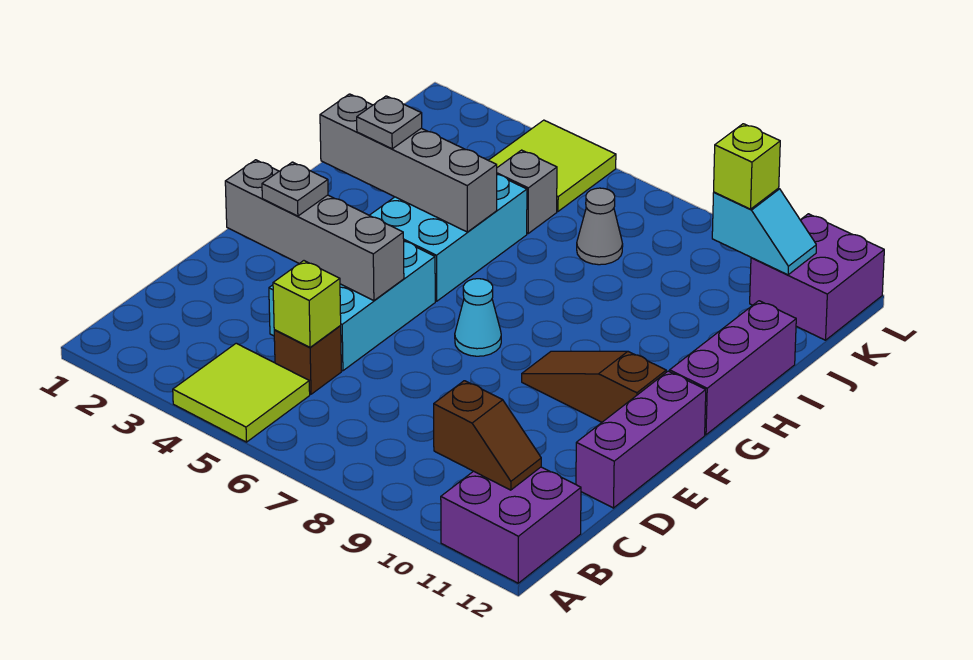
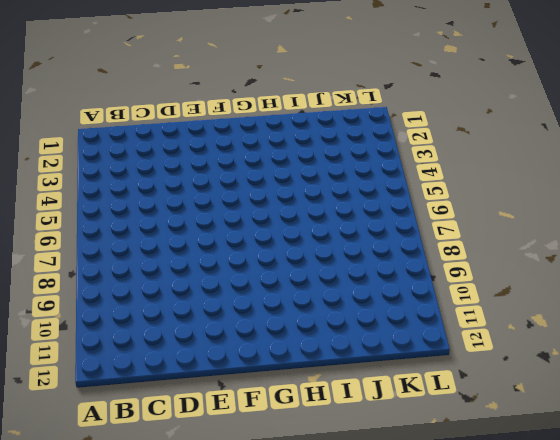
none -> lime 2x2 tile [173,343,310,442]
none -> purple 2x2 brick [441,467,581,583]
none -> brown 1x1 brick [274,326,341,394]

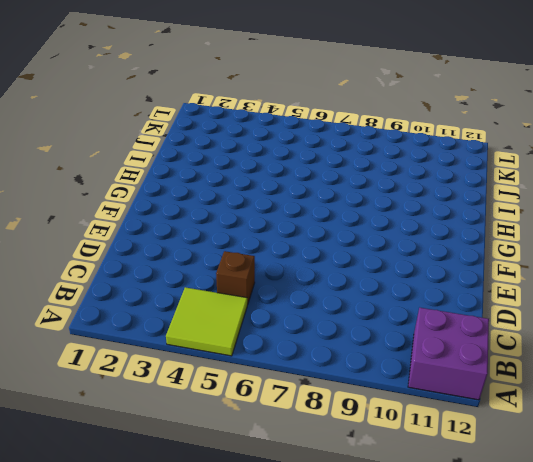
none -> cyan 2x3 brick [269,242,435,371]
none -> purple 1x3 brick [576,371,706,508]
none -> cyan 1x1 cone [455,279,501,356]

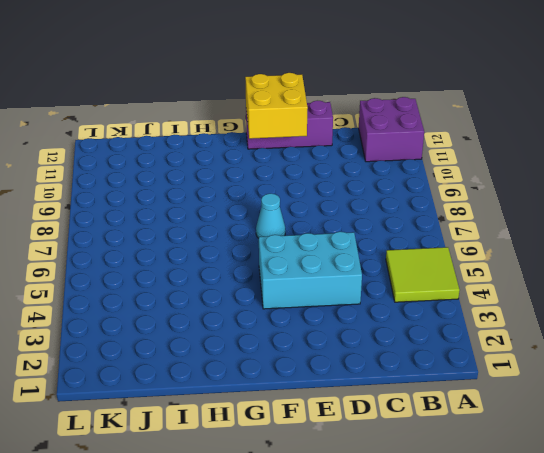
yellow 2x2 brick [245,73,308,139] -> none
none -> brown 1x1 brick [274,326,341,394]
none -> brown 1x3 slope [522,351,666,422]
none -> cyan 2x3 brick [370,175,527,301]

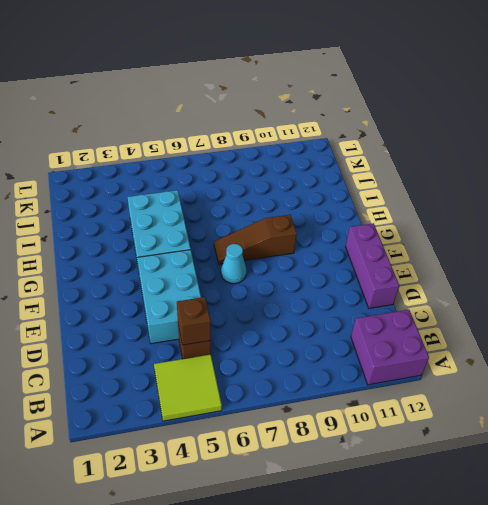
brown 1x1 brick [177,297,211,345] -> lime 1x1 brick [273,261,341,347]
brown 1x3 slope [214,215,297,264] -> brown 1x3 slope moved to [522,351,666,422]
none -> purple 1x3 brick [670,301,796,435]
none -> grey 1x1 brick [497,150,557,234]
none -> grey 1x1 cone [577,188,623,265]

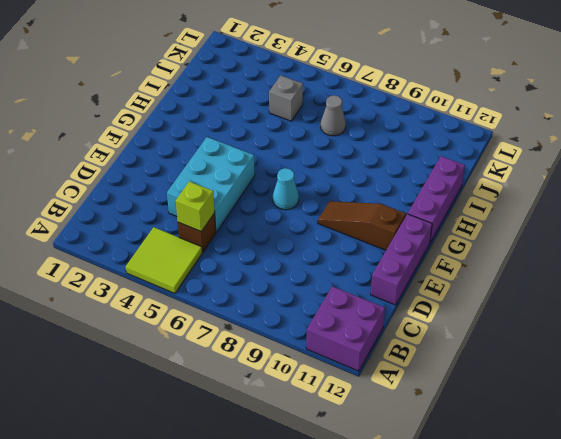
none -> cyan 2x3 brick [370,175,527,301]
none -> lime 2x2 tile [488,120,616,211]
none -> purple 2x2 brick [750,214,884,340]

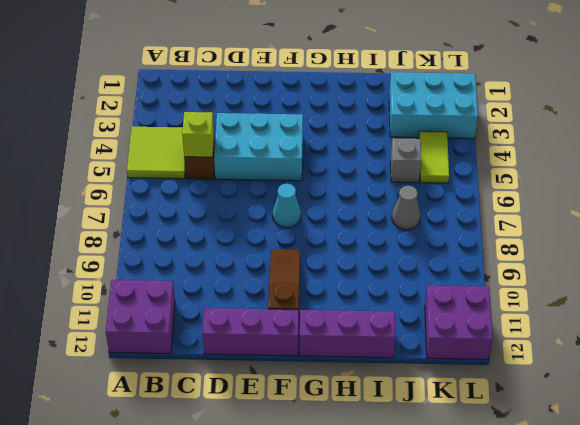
cyan 2x3 brick [389,72,478,138] -> cyan 2x3 brick moved to [370,175,527,301]
lime 1x2 tile [419,131,449,183] -> lime 2x2 tile [488,120,616,211]
none -> brown 1x2 slope [434,381,541,490]
none -> grey 1x4 brick [225,160,404,301]
none -> grey 1x4 brick [320,94,497,232]

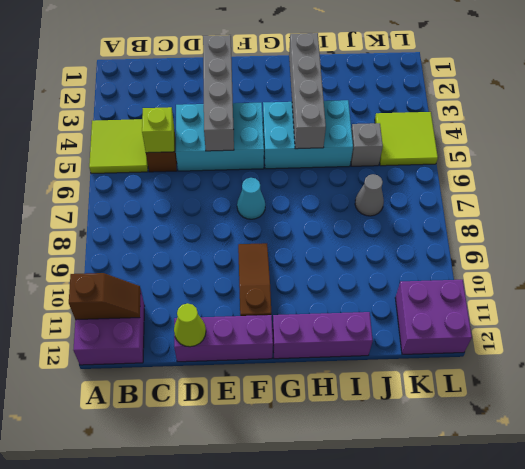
brown 1x2 slope [69,273,141,320] -> brown 1x2 slope turned to [434,381,541,490]
lime 1x1 cone [174,303,206,347] -> none
none -> cyan 1x2 slope [712,188,816,275]
none -> grey 1x1 plate [262,162,328,216]
none -> grey 1x1 plate [357,96,422,149]

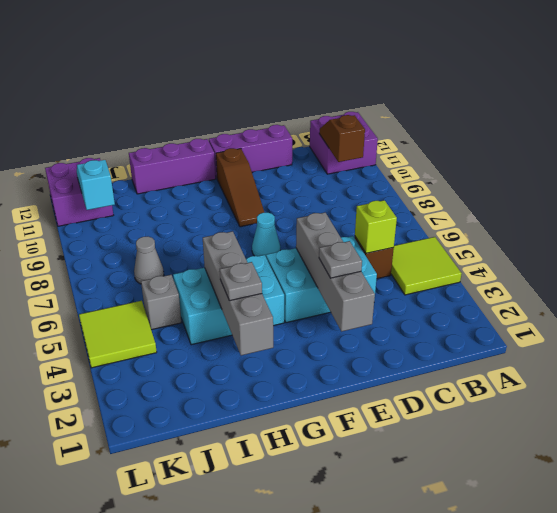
none -> lime 1x1 brick [714,124,780,209]

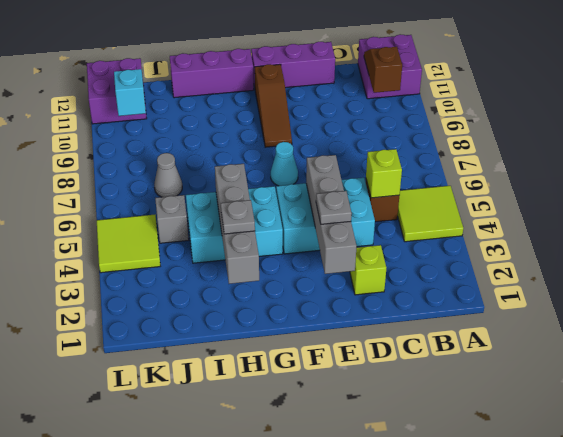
lime 1x1 brick [350,245,386,295] -> lime 1x1 brick moved to [714,124,780,209]

